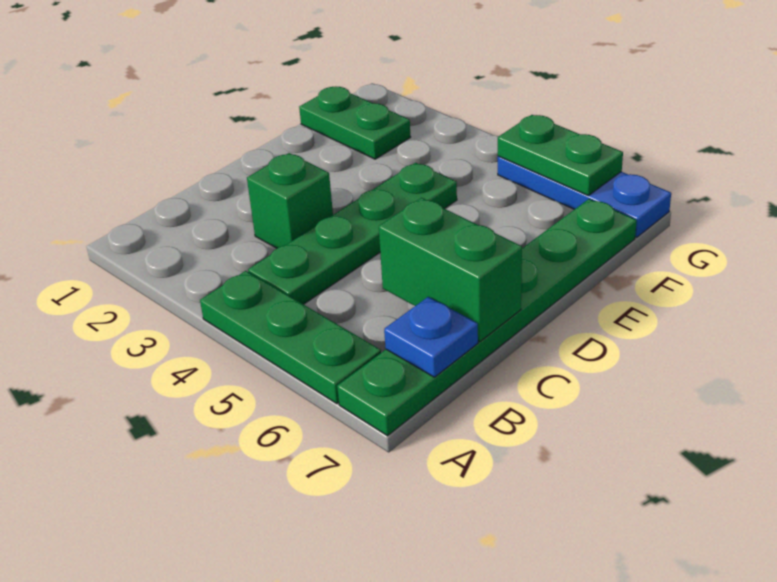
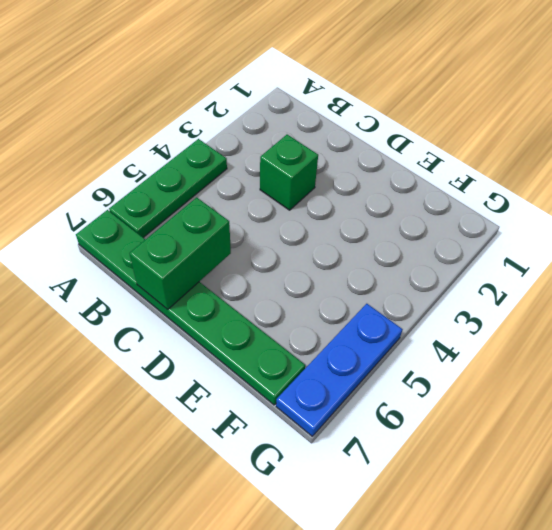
none -> green 1x4 plate [248,163,457,304]
none -> green 1x2 plate [299,87,410,159]

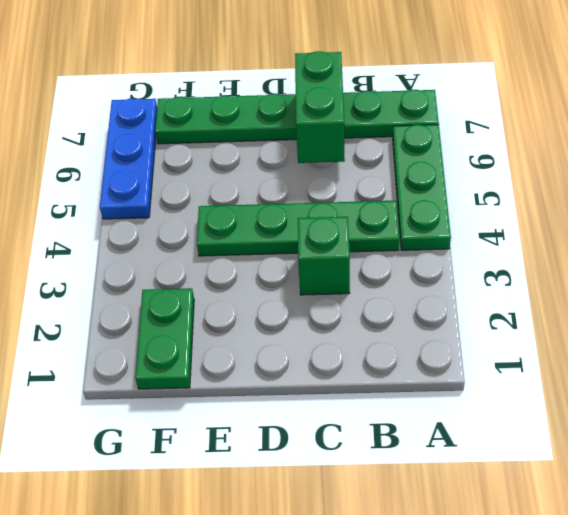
none -> blue 1x1 plate [384,297,478,377]
none -> green 1x2 plate [498,115,623,196]

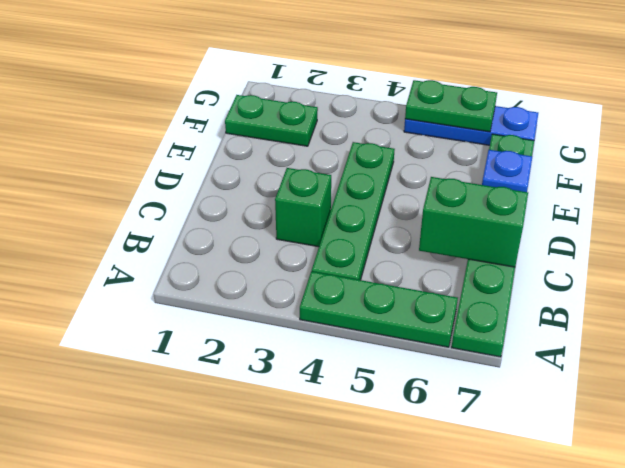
blue 1x1 plate [482,150,532,192] -> blue 1x1 plate moved to [384,297,478,377]

